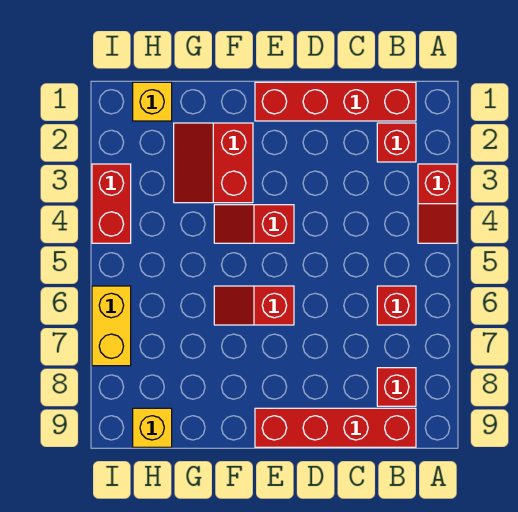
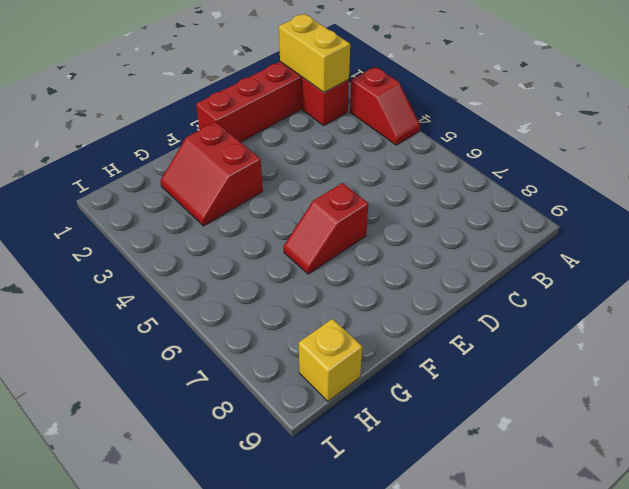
yellow 1x2 brick [279,14,350,92] -> yellow 1x2 brick moved to [92,286,131,366]
none -> red 1x1 brick [377,286,416,325]
none -> red 1x1 brick [377,368,416,406]
none -> red 1x4 brick [255,408,416,447]

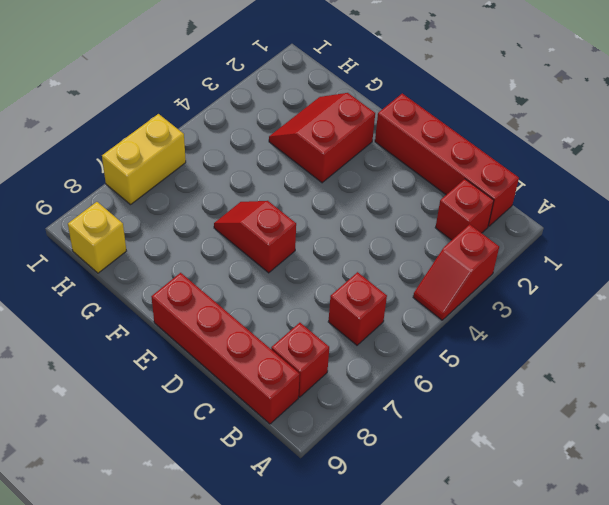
none -> red 1x2 slope [214,205,294,243]
none -> yellow 1x1 brick [133,82,172,121]
none -> red 1x2 brick [92,164,131,243]

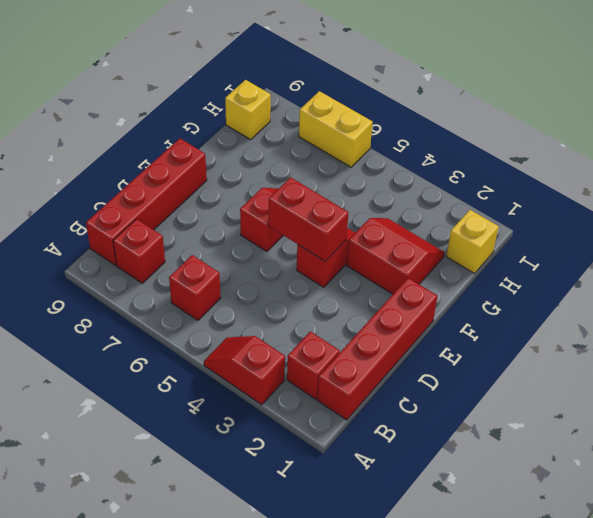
red 1x2 brick [268,177,348,261] -> red 1x2 brick moved to [92,164,131,243]

